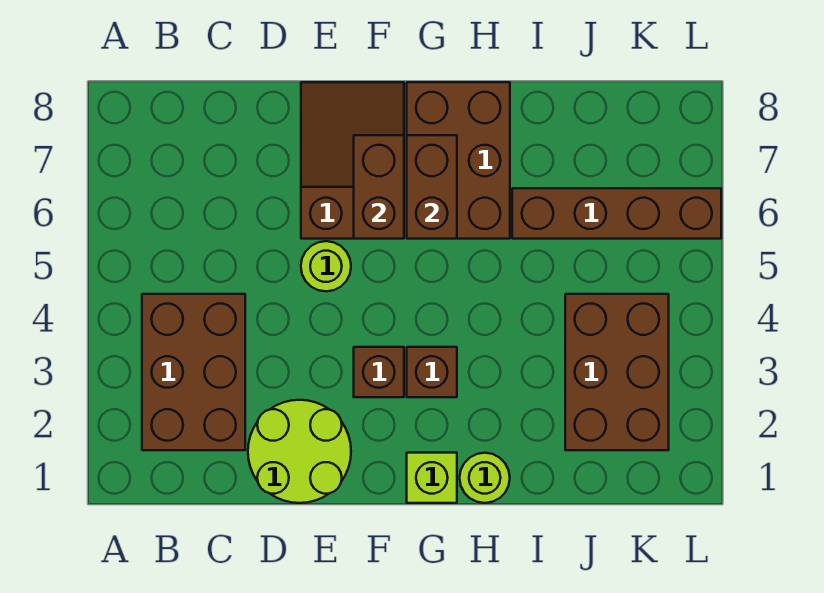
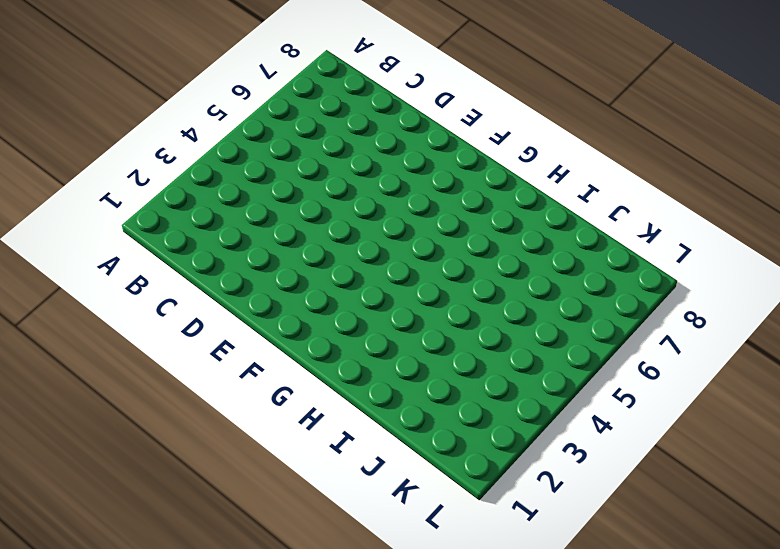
none -> brown 2x3 brick [142,294,245,450]
none -> lime 2x2 round brick [248,400,351,503]
none -> lime 1x1 round brick [301,241,351,291]

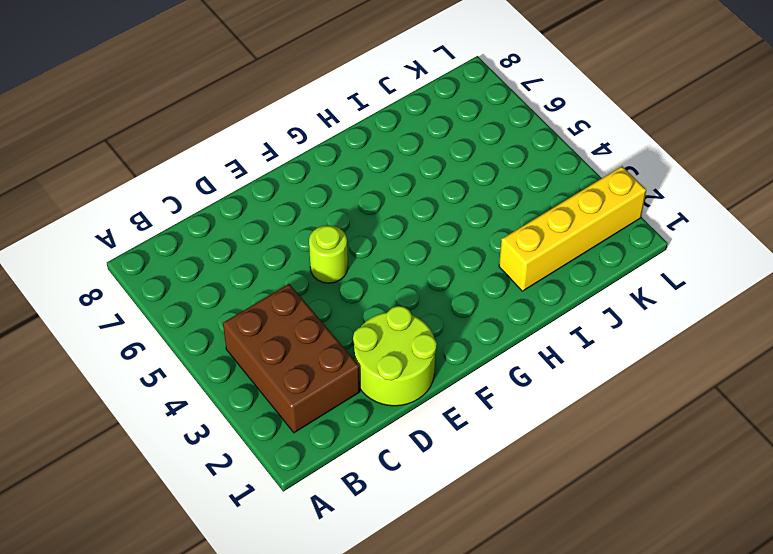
yellow 1x4 brick [499,166,646,291] -> brown 2x3 brick [565,294,669,450]
none -> brown 2x3 slope [301,82,404,239]
none -> brown 1x1 brick [354,347,404,397]
none -> lime 1x1 brick [407,453,457,503]

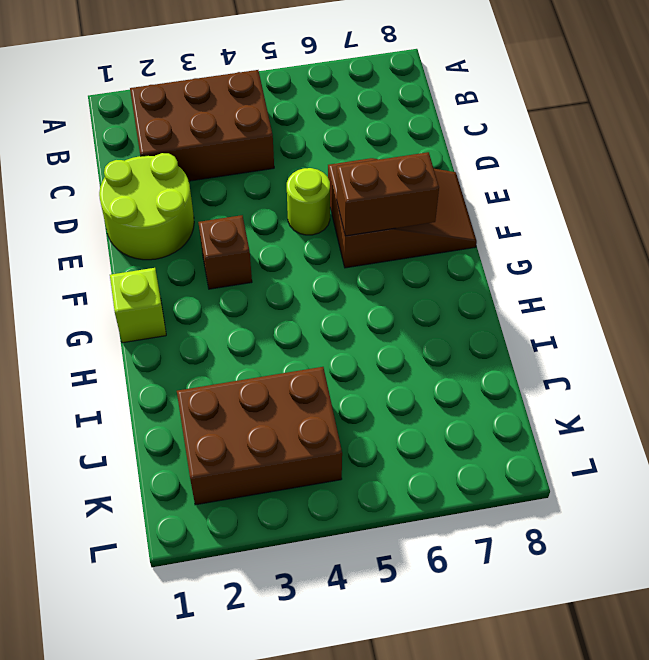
none -> brown 1x1 brick [407,347,457,397]
none -> brown 2x3 brick [407,82,510,239]
none -> lime 1x1 round brick [460,453,510,503]

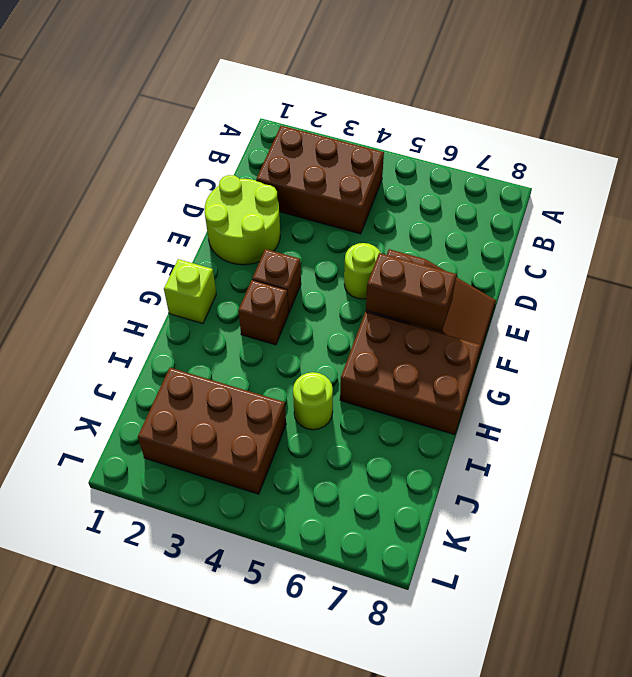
lime 1x1 round brick [293,372,333,430] -> lime 1x1 round brick moved to [460,453,510,503]
none -> brown 1x4 brick [512,188,721,239]
none -> brown 1x2 brick [407,135,457,239]

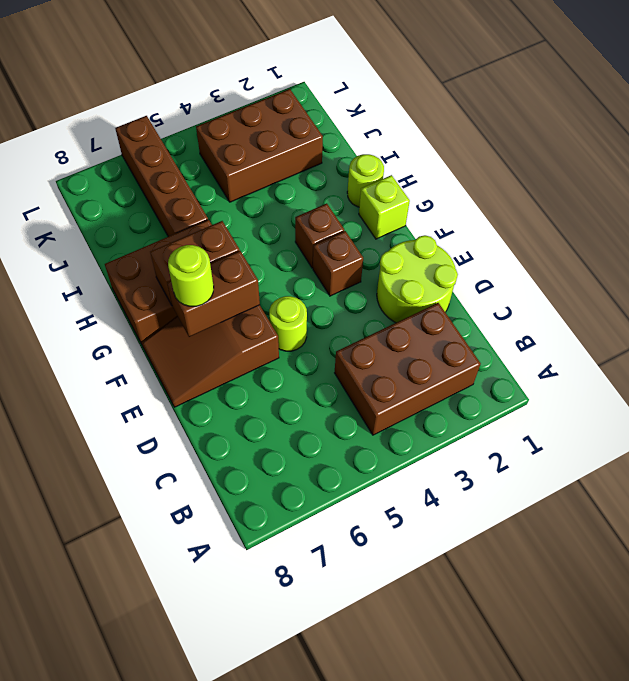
lime 1x1 round brick [168,245,214,306] -> none

